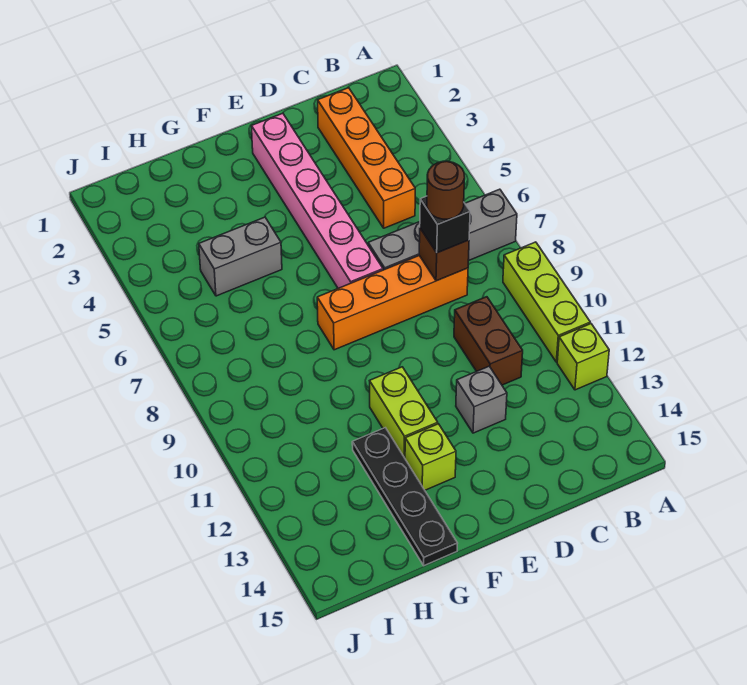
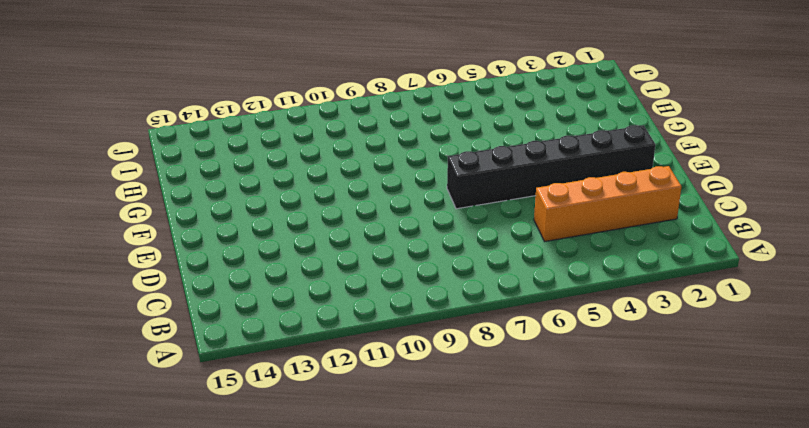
black 1x6 brick [447,125,656,209] -> pink 1x6 brick [252,113,383,288]
none -> grey 1x4 brick [368,189,517,270]
none -> lime 1x3 brick [503,242,590,362]
none -> lime 1x1 brick [557,324,609,390]

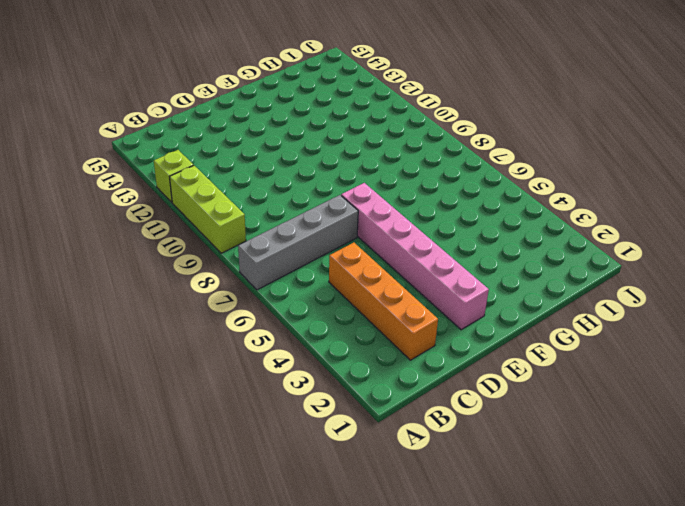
none -> orange 1x4 brick [317,256,468,350]
none -> brown 1x2 brick [454,297,523,385]
none -> grey 1x1 brick [456,366,507,433]

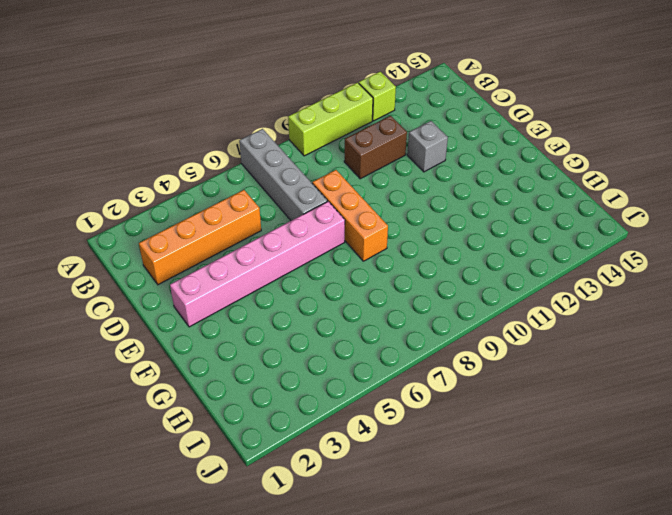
orange 1x3 brick [312,170,388,261] -> orange 1x4 brick [317,256,468,350]
none -> lime 1x2 brick [370,367,438,458]
none -> lime 1x1 brick [405,424,456,490]
none -> grey 1x2 brick [199,217,282,296]

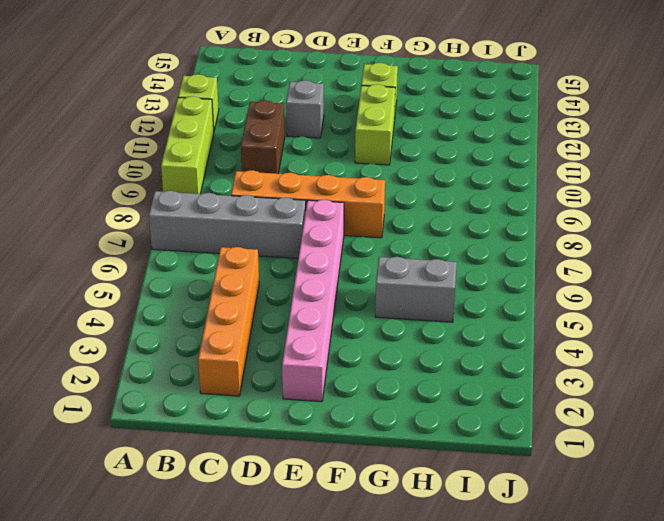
none -> black 1x4 plate [352,428,458,566]
none -> brown 1x1 brick [419,228,469,281]
none -> black 1x1 brick [420,196,470,253]

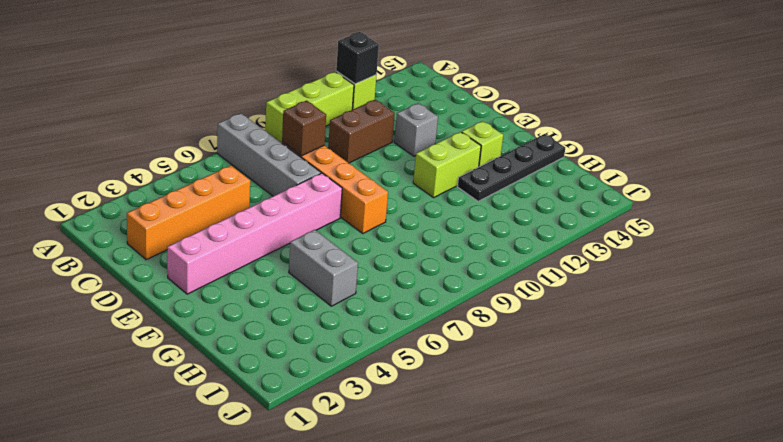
black 1x1 brick [336,32,379,84] -> black 1x1 brick moved to [420,196,470,253]
none -> brown 1x1 round brick [427,161,465,219]

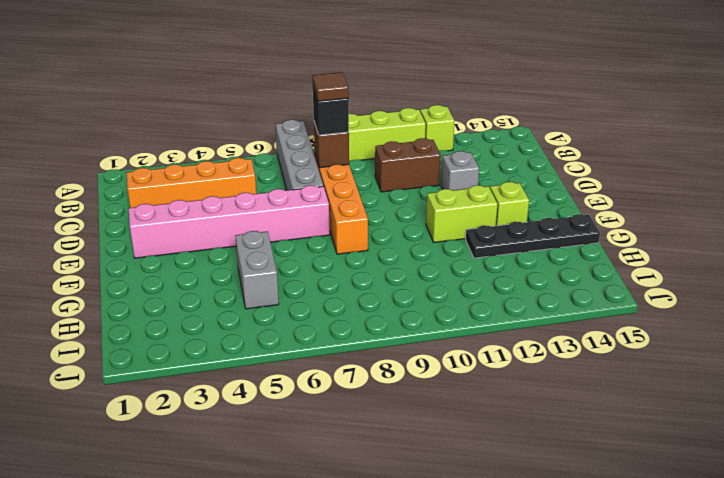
brown 1x1 tile [312,72,349,101] -> brown 1x1 round brick [427,161,465,219]

